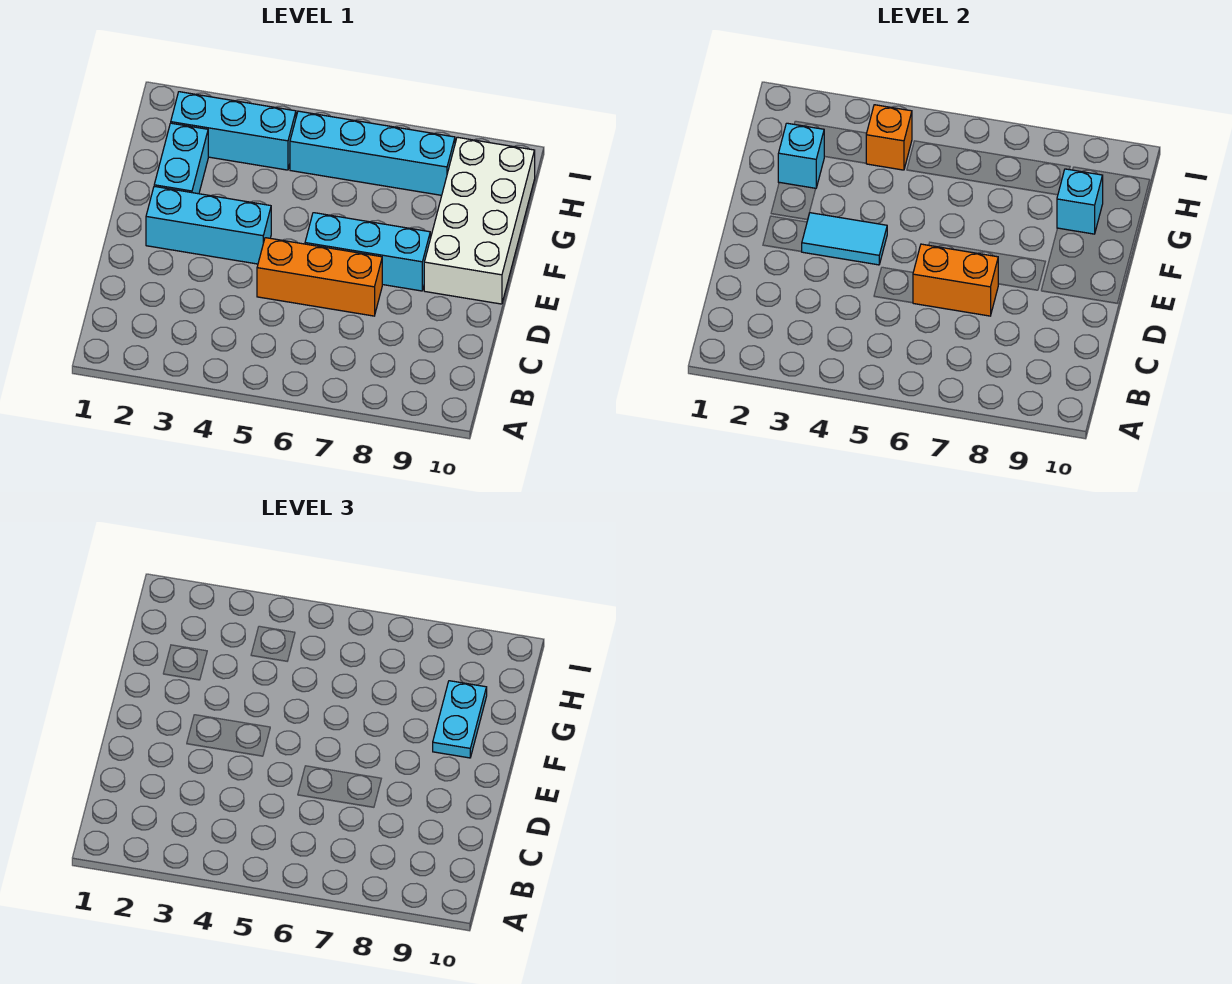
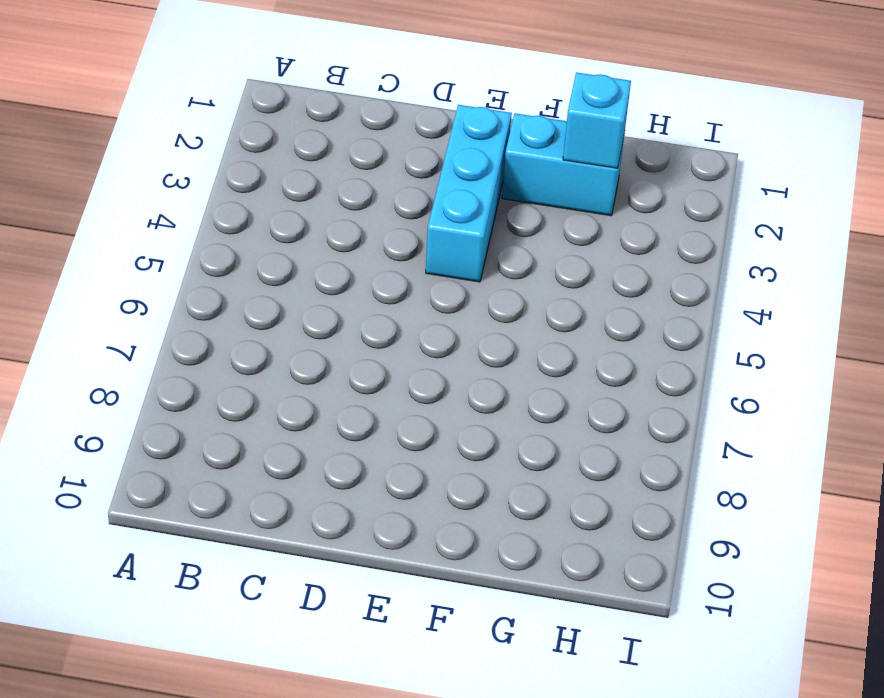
none -> orange 1x3 brick [257,238,382,316]
none -> cyan 1x3 brick [305,213,430,291]
none -> white 2x4 brick [424,137,535,304]

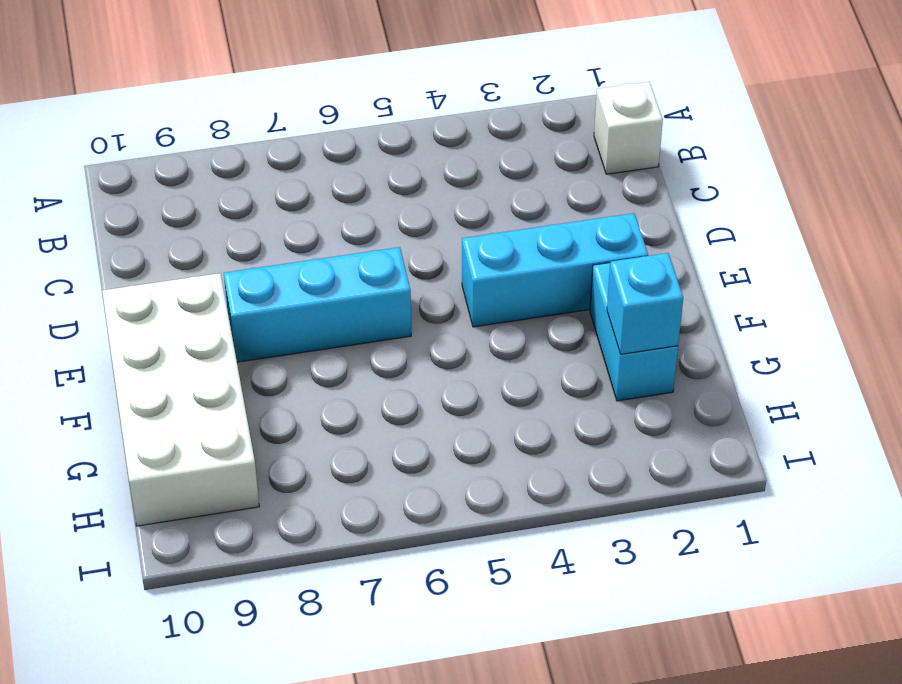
white 1x1 brick [594,82,663,174] -> none
none -> orange 1x3 brick [257,238,382,316]
none -> cyan 1x3 brick [171,92,296,170]
none -> cyan 1x4 brick [290,111,455,195]

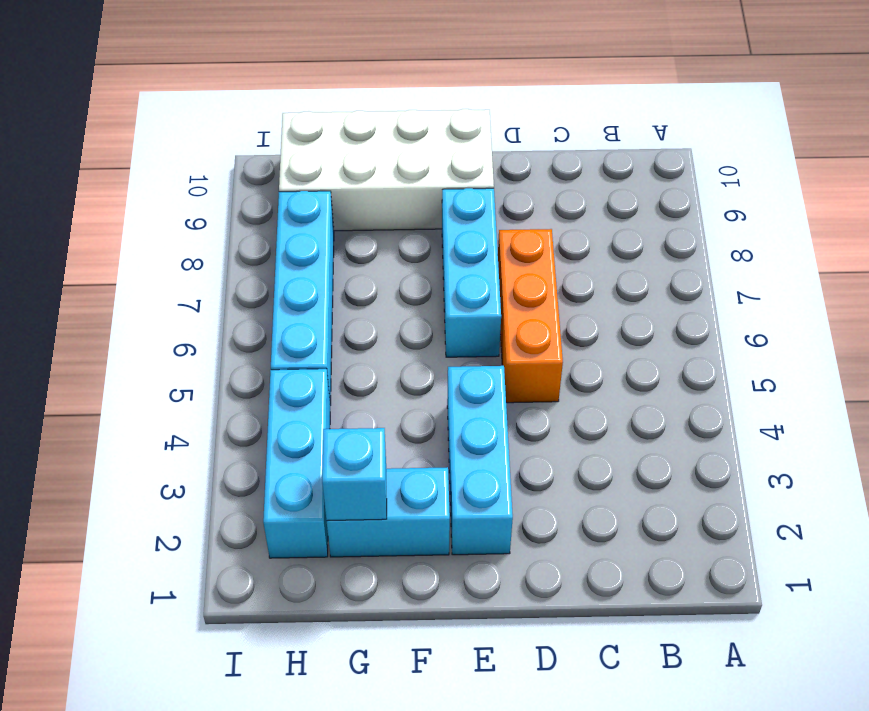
none -> orange 1x2 brick [913,244,998,316]
none -> cyan 1x2 tile [801,213,887,265]
none -> cyan 1x1 brick [1057,169,1103,234]

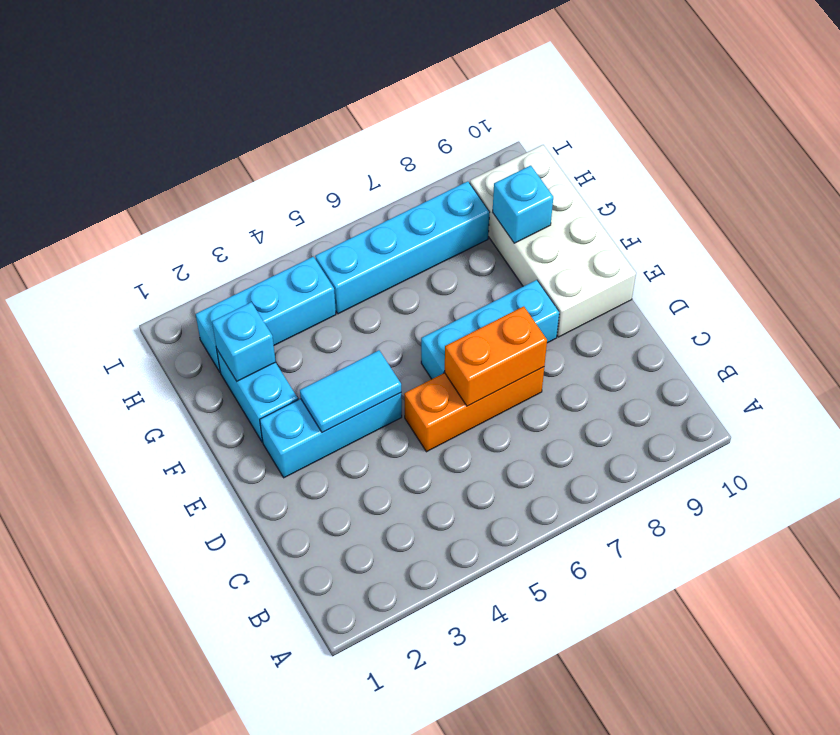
none -> orange 1x1 brick [866,105,912,170]
none -> cyan 1x2 plate [433,681,487,758]

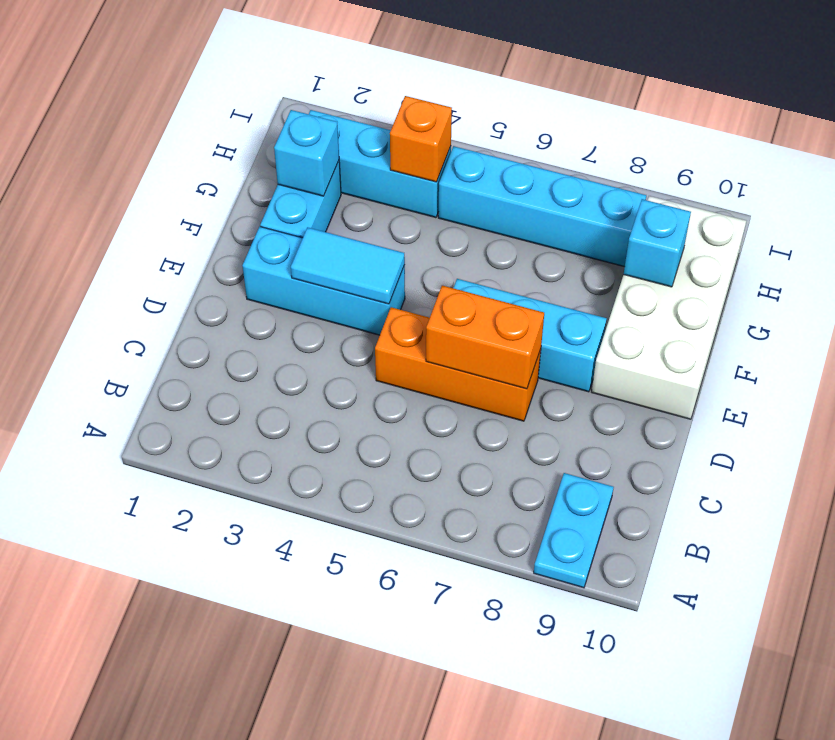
cyan 1x2 plate [534,473,614,588] -> cyan 1x2 plate moved to [433,681,487,758]

